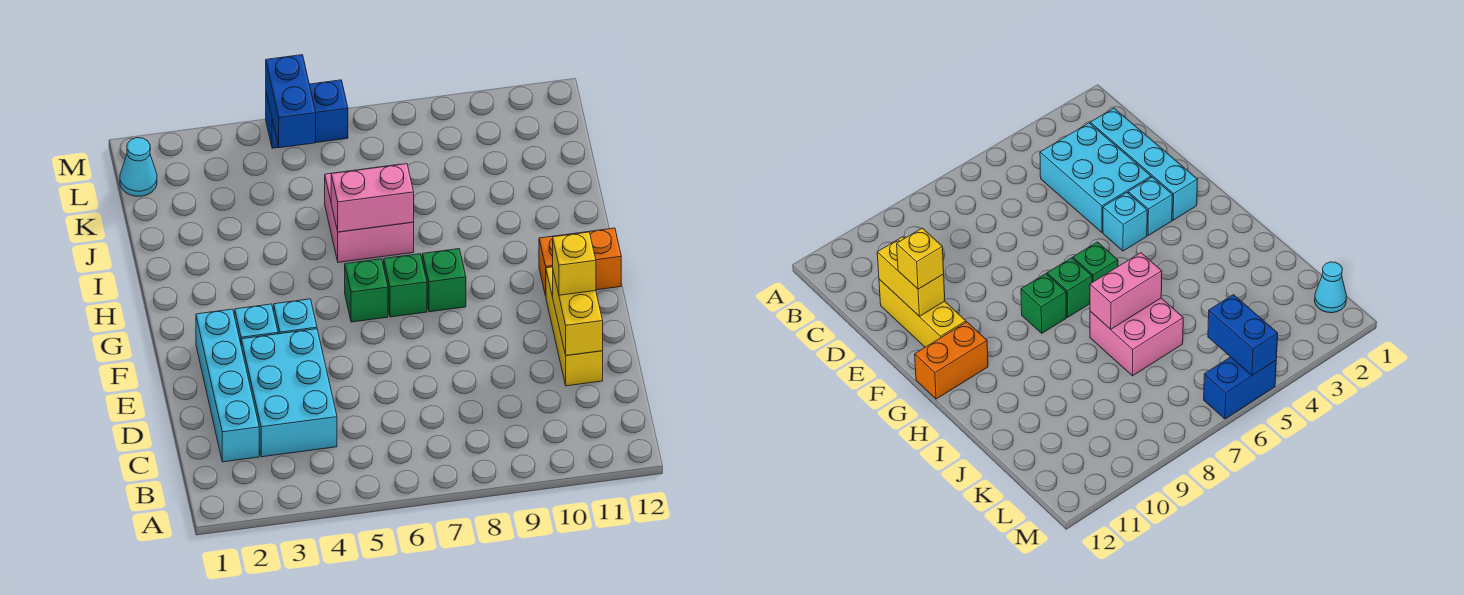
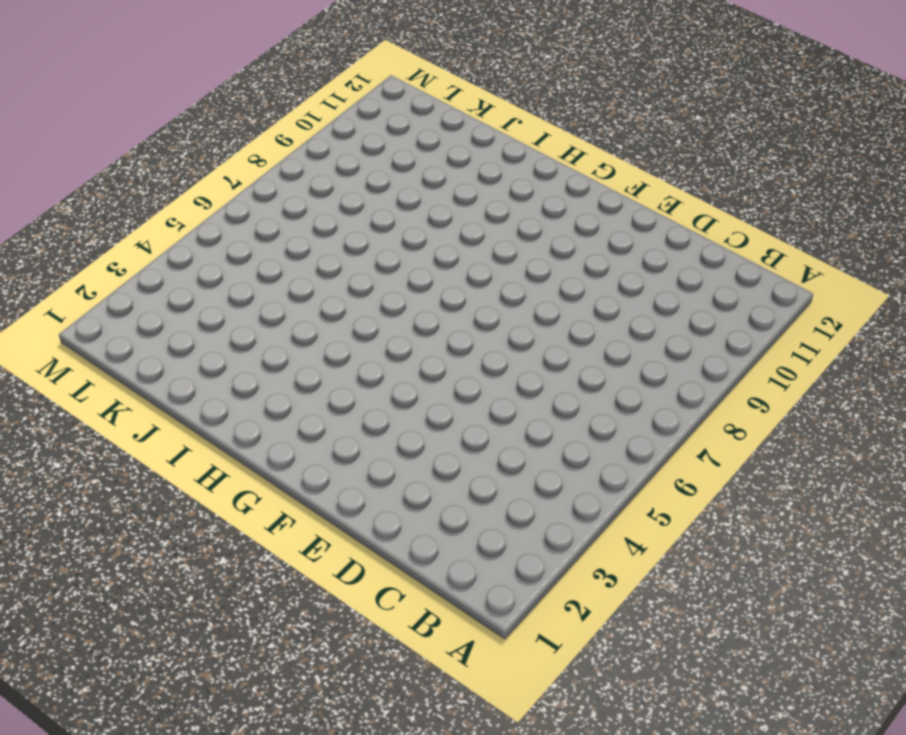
none -> cyan 1x4 brick [196,309,259,462]
none -> cyan 2x3 brick [241,329,337,457]
none -> yellow 1x3 brick [546,267,603,386]

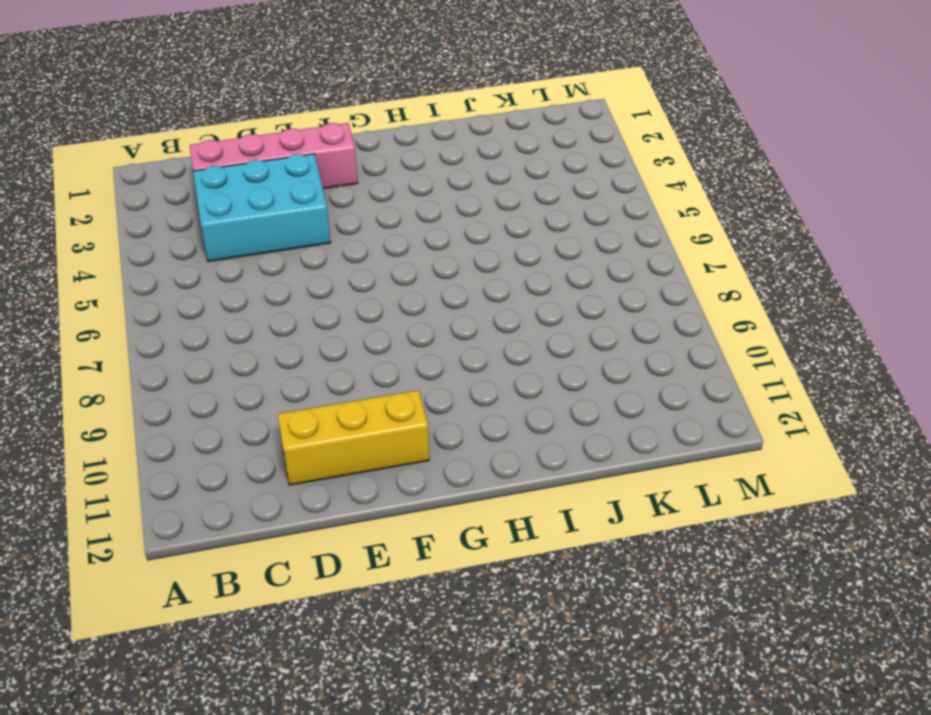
pink 1x4 brick [190,123,358,189] -> cyan 1x4 brick [196,309,259,462]
none -> cyan 1x1 brick [235,304,278,343]
none -> cyan 1x1 brick [274,299,317,334]
none -> green 1x1 brick [345,259,388,322]

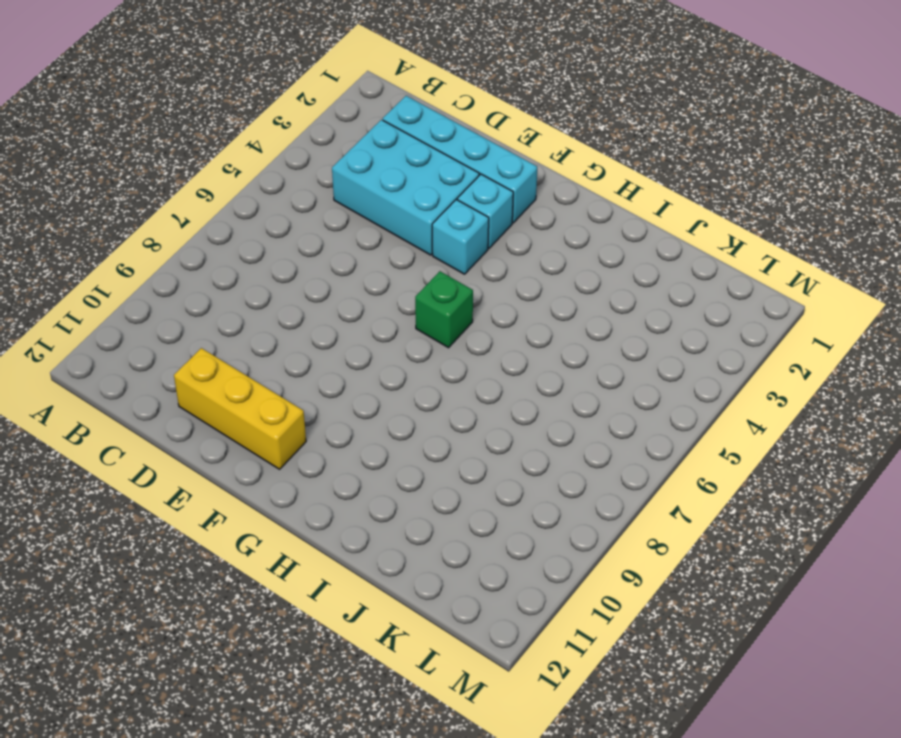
none -> green 1x1 brick [384,254,427,317]
none -> green 1x1 brick [422,249,466,312]
none -> orange 1x2 brick [539,228,621,296]

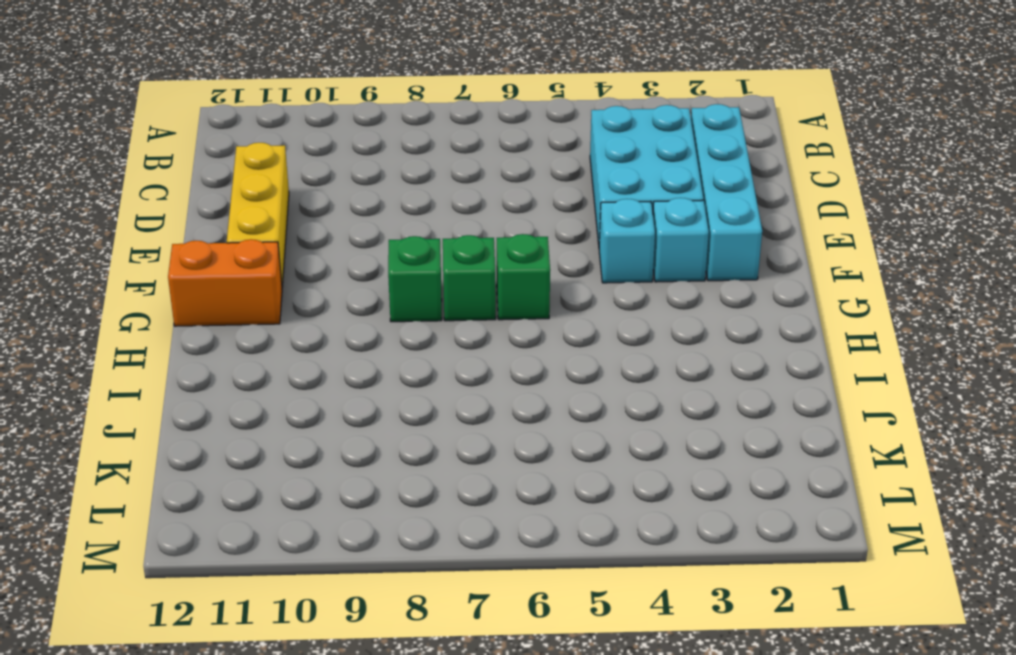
none -> pink 2x2 brick [325,164,414,262]
none -> cyan 1x1 cone [120,138,157,196]
none -> blue 1x2 brick [266,80,348,148]

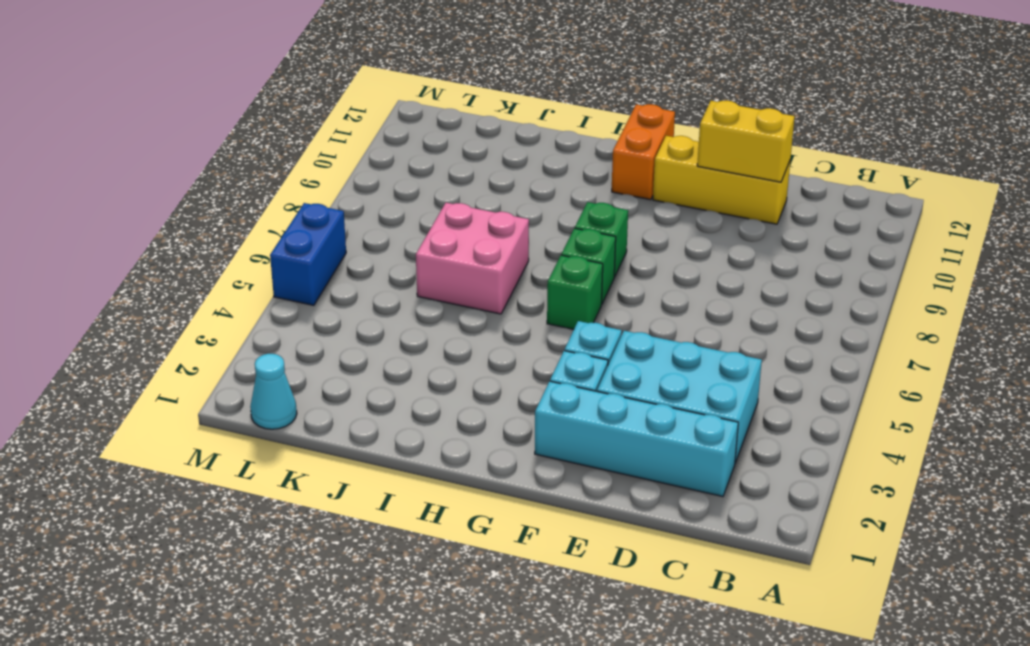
none -> pink 1x2 brick [331,164,414,232]
none -> blue 1x2 brick [266,55,316,148]
none -> yellow 1x1 brick [553,232,596,295]

